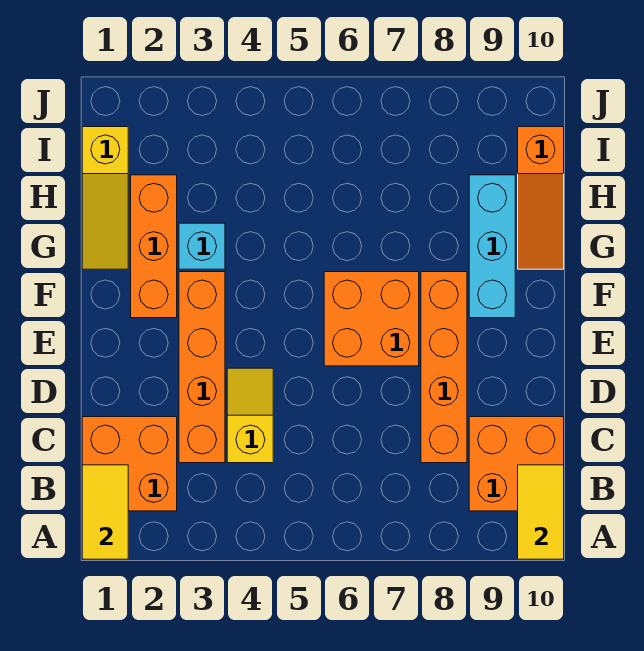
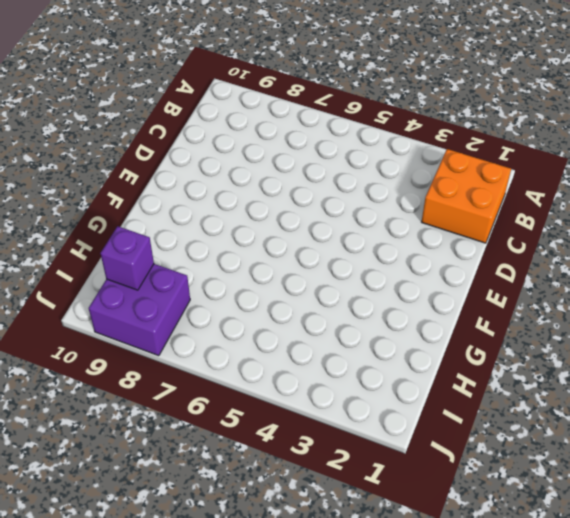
purple 2x2 brick [89,264,190,356] -> none
purple 1x1 brick [100,226,154,290] -> none
none -> orange 2x2 brick [469,417,564,511]
none -> orange 1x4 brick [179,272,225,463]
none -> yellow 1x2 slope [227,368,273,463]

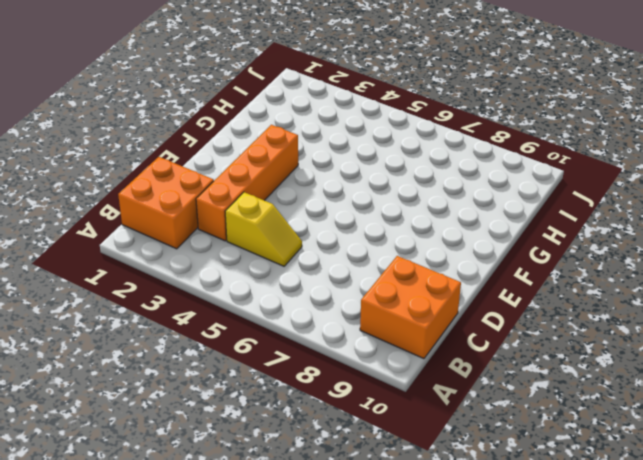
yellow 1x2 slope [225,192,302,266] -> yellow 1x2 slope turned to [227,368,273,463]
none -> orange 1x4 brick [421,272,467,463]
none -> orange 2x2 brick [324,272,419,366]
none -> orange 1x3 brick [131,175,177,318]

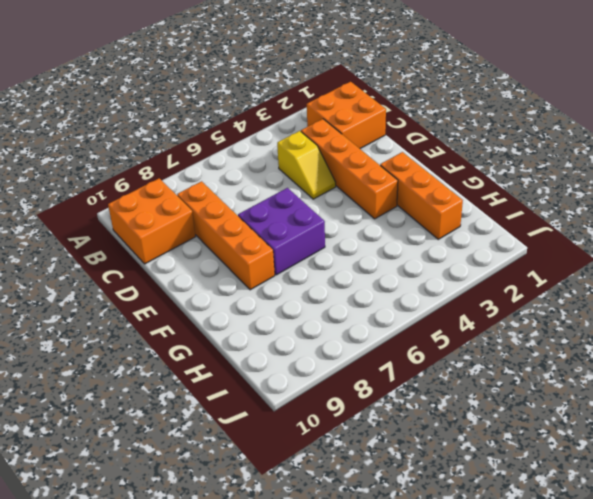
purple 2x2 brick [238,188,325,275] -> orange 2x2 brick [324,272,419,366]
none -> cyan 1x3 brick [469,175,515,318]
none -> yellow 1x3 slope [82,127,128,269]
none -> cyan 1x1 brick [179,223,225,269]

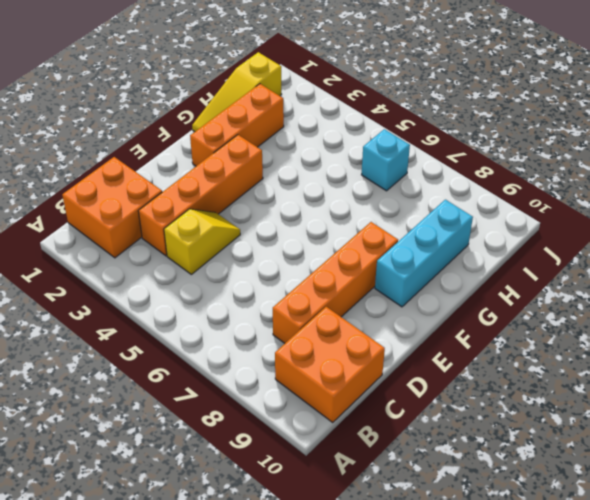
cyan 1x1 brick [362,129,410,191] -> cyan 1x1 brick moved to [179,223,225,269]
none -> orange 2x2 brick [324,272,419,366]
none -> orange 1x3 slope [518,127,564,269]
none -> yellow 1x2 tile [82,465,128,559]

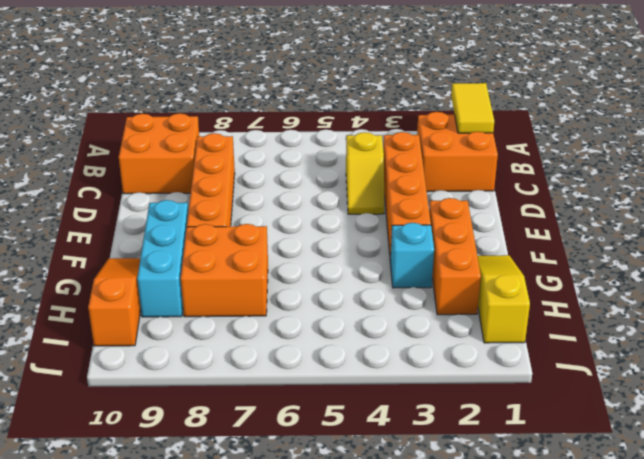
orange 2x2 brick [181,224,268,317] -> orange 2x2 brick moved to [324,272,419,366]
none -> yellow 1x2 tile [518,465,564,559]

